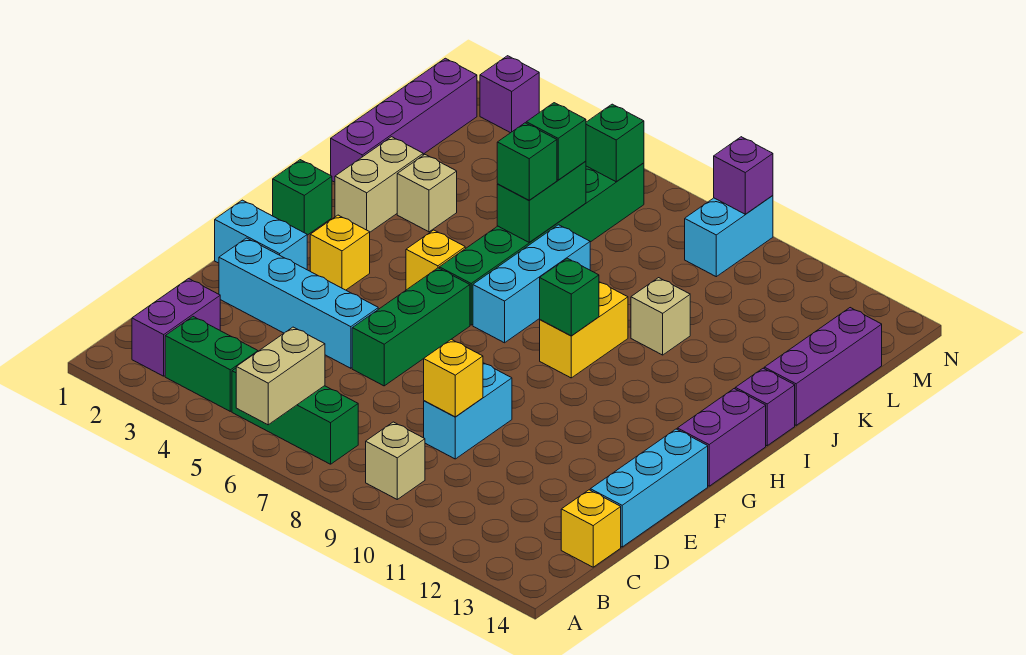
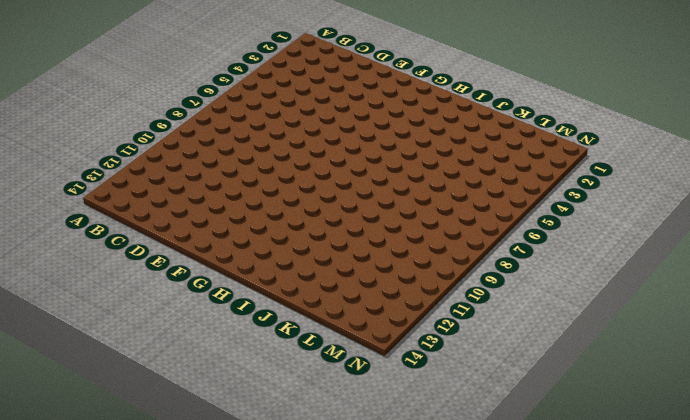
none -> purple 1x2 brick [132,279,220,376]
none -> green 1x2 brick [165,317,258,411]
none -> green 1x3 brick [232,368,358,464]
none -> tan 1x1 brick [366,422,425,499]

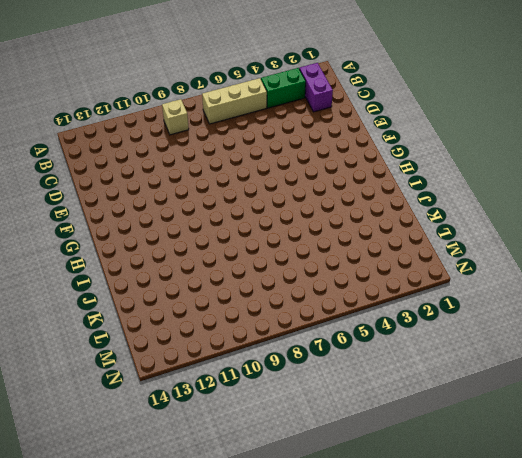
tan 1x3 brick [202,78,267,124] -> green 1x3 brick [232,368,358,464]
none -> yellow 1x1 brick [561,490,621,567]
none -> cyan 1x2 brick [424,363,512,459]
none -> cyan 1x3 brick [590,429,708,547]
none -> cyan 1x4 brick [219,238,378,368]

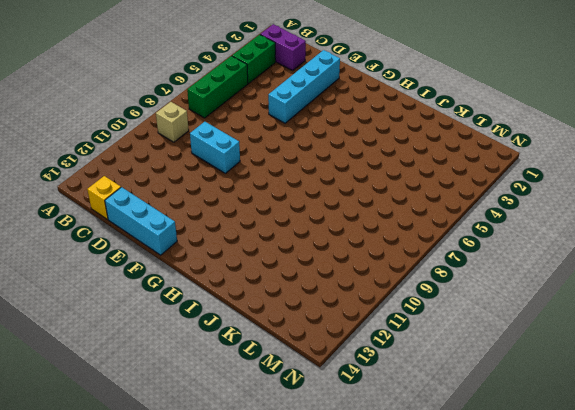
none -> green 1x3 brick [352,268,470,386]
none -> cyan 1x2 brick [215,200,307,270]
none -> yellow 1x1 brick [310,215,370,290]
none -> purple 1x2 brick [677,389,766,486]

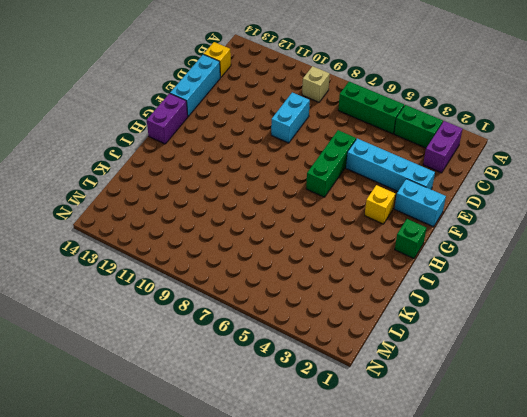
none -> yellow 1x1 brick [406,230,465,290]
none -> green 1x6 brick [439,163,644,325]
none -> cyan 1x3 brick [473,225,590,343]
none -> yellow 1x2 brick [540,282,628,378]

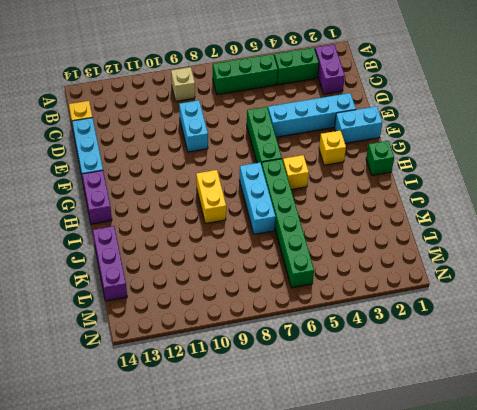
none -> tan 1x2 brick [335,137,423,232]
none -> purple 1x1 brick [735,368,795,446]
none -> purple 1x4 brick [331,58,477,182]
none -> tan 1x1 brick [397,155,457,232]

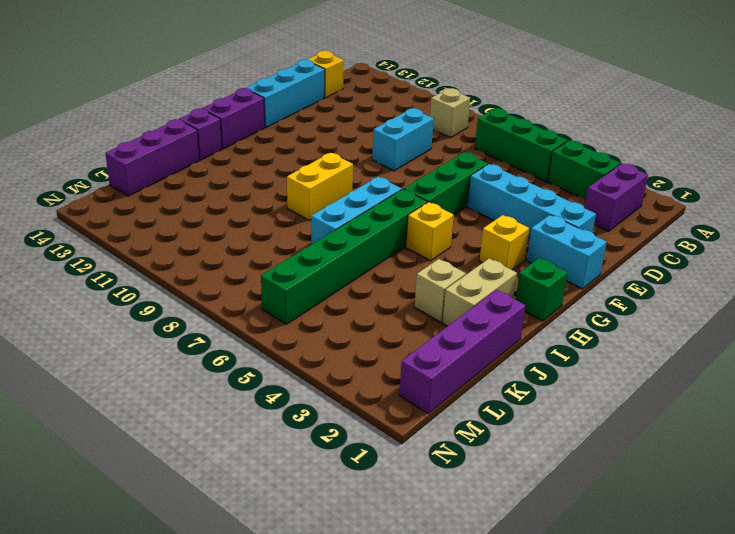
none -> tan 1x1 brick [631,278,690,355]
none -> cyan 1x2 brick [685,196,773,277]
none -> purple 1x1 brick [480,56,539,133]
none -> tan 1x2 brick [236,327,325,425]

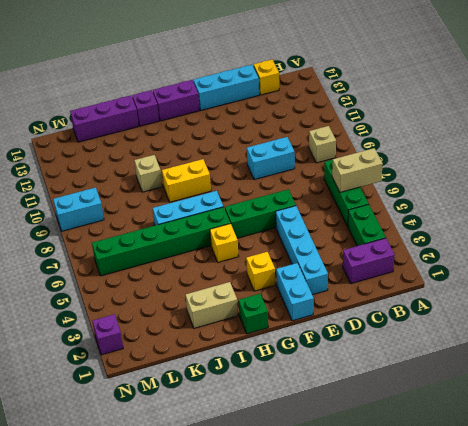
none -> purple 1x4 brick [331,58,477,182]
none -> tan 1x1 brick [397,155,457,232]
none -> yellow 1x1 brick [424,339,483,417]
none -> green 1x1 brick [540,258,599,336]

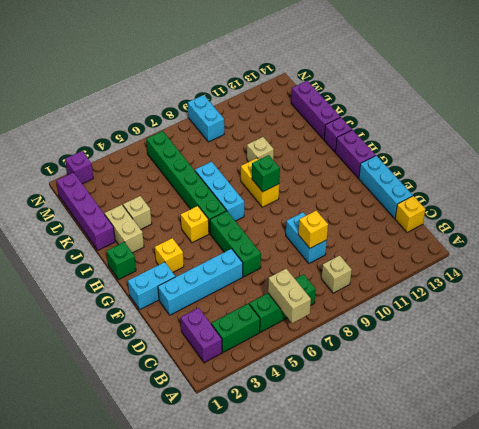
none -> green 1x2 brick [497,161,586,242]
none -> green 1x1 brick [586,104,644,182]
none -> purple 1x1 brick [714,137,773,214]
none -> green 1x1 brick [497,123,557,200]

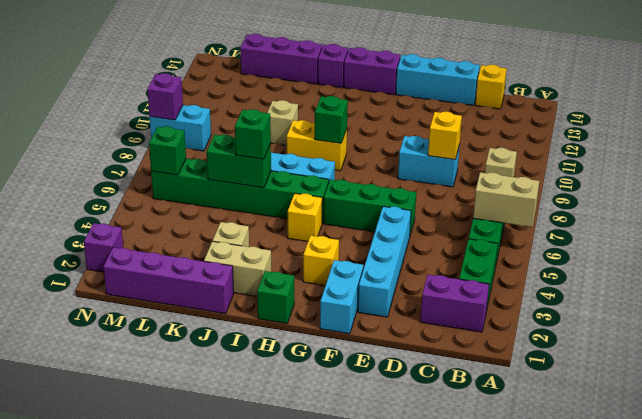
none -> green 1x1 brick [526,103,586,180]

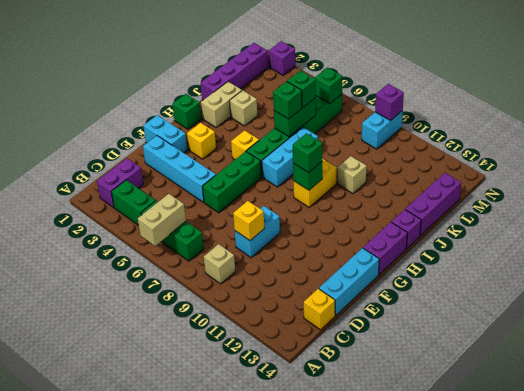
green 1x1 brick [293,133,322,172] -> none

